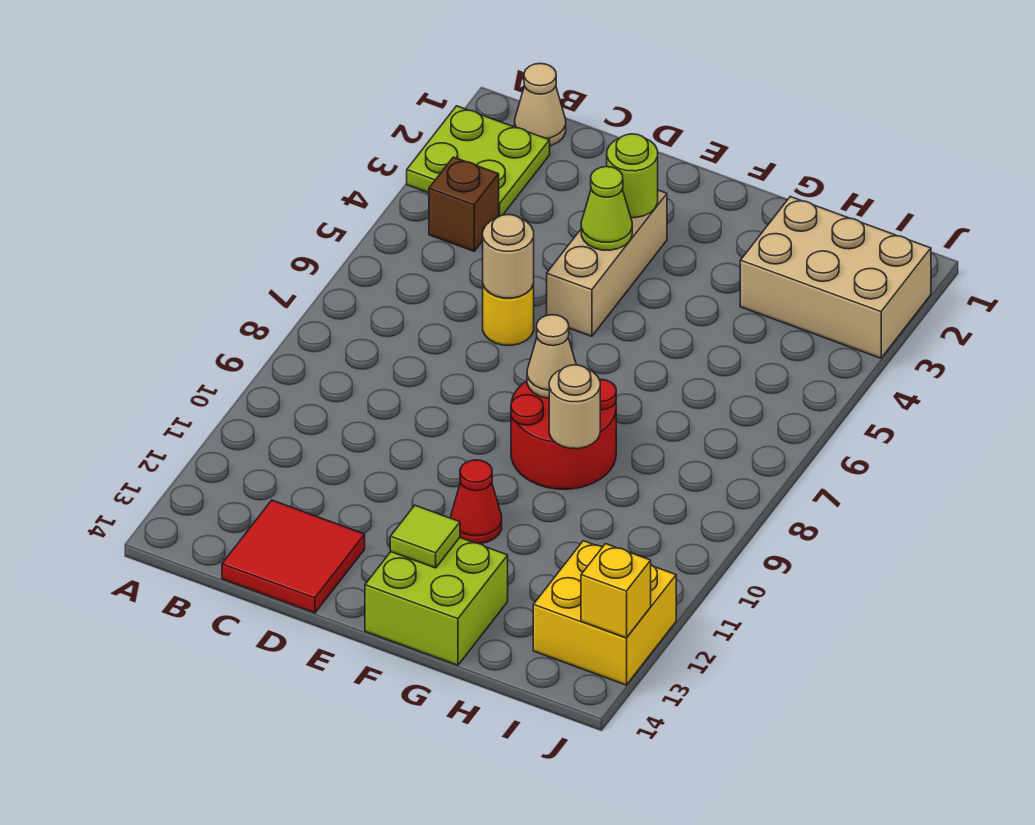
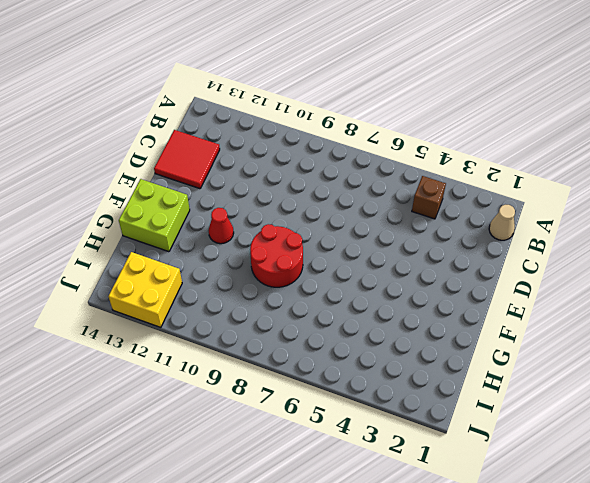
none -> lime 2x2 plate [407,106,550,216]
none -> yellow 1x1 round brick [483,285,534,345]
none -> tan 1x3 brick [547,190,667,336]

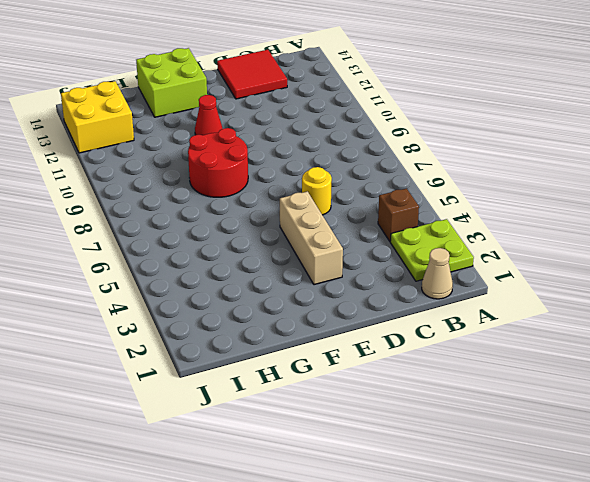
none -> tan 2x3 brick [740,197,931,358]
none -> tan 1x1 round brick [483,215,534,298]
none -> lime 1x1 round brick [607,134,658,218]

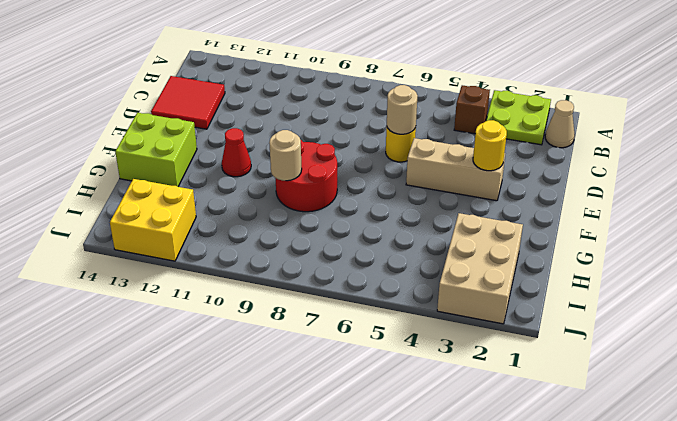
yellow 1x1 round brick [473,120,507,171] -> lime 1x1 round brick [607,134,658,218]
none -> lime 1x1 cone [581,167,632,250]
none -> tan 1x1 cone [527,315,576,398]
none -> lime 1x1 tile [390,505,460,568]

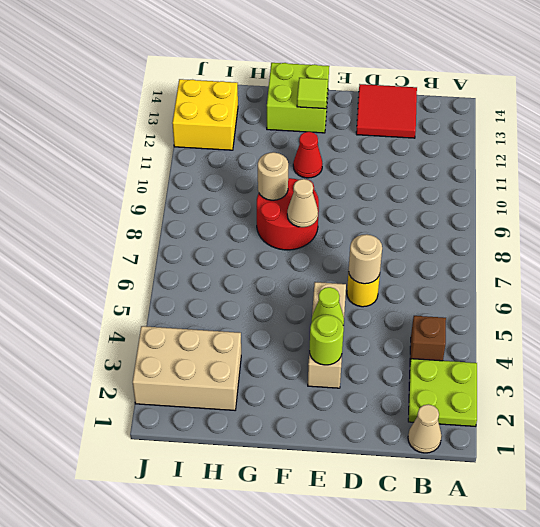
none -> yellow 1x1 brick [581,544,651,638]

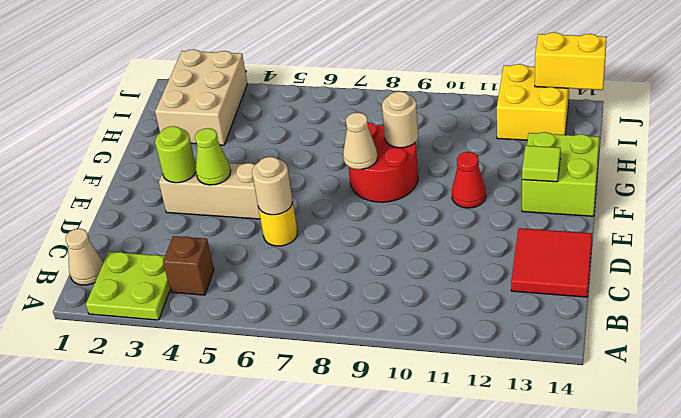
yellow 1x2 brick [535,32,607,90] -> yellow 1x1 brick [581,544,651,638]

